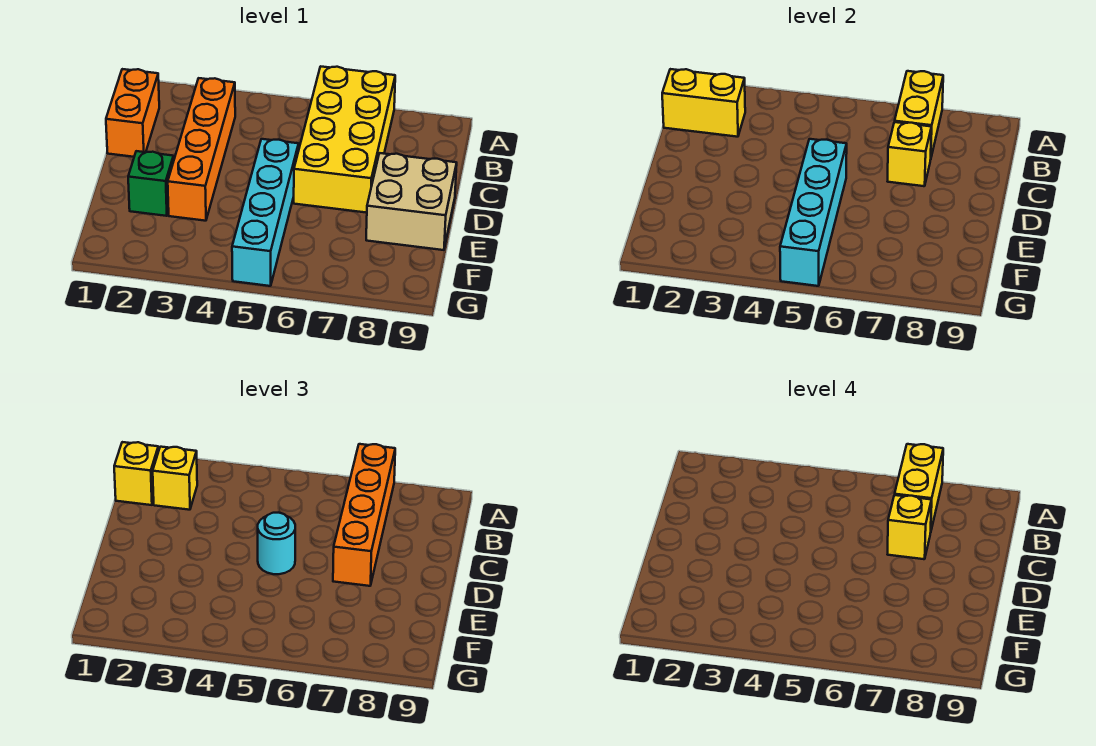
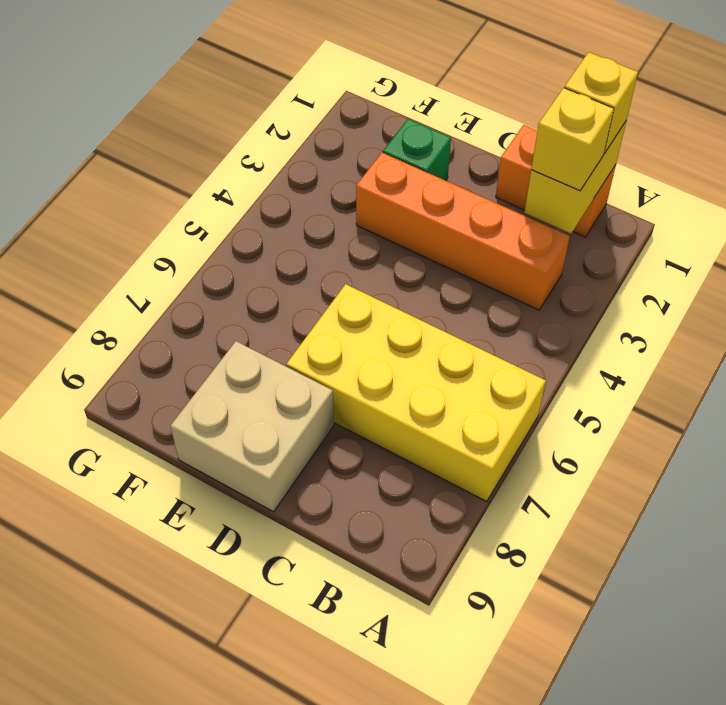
none -> cyan 1x4 brick [232,139,299,286]
none -> yellow 1x2 brick [895,71,943,157]
none -> yellow 1x1 brick [888,122,931,186]

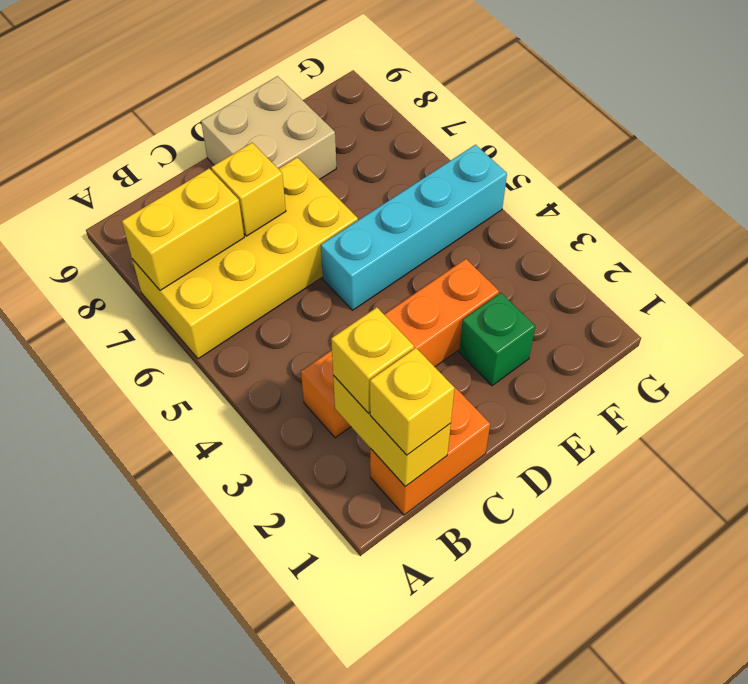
none -> cyan 1x4 brick [780,139,847,286]
none -> orange 1x4 brick [333,444,395,586]
none -> cyan 1x1 round brick [258,513,295,574]

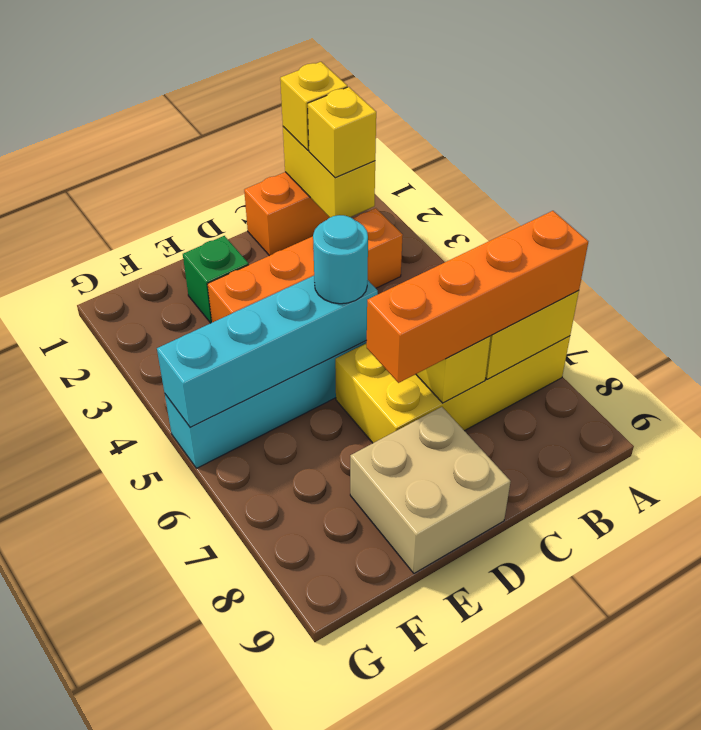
none -> yellow 1x2 brick [895,444,943,530]
none -> yellow 1x1 brick [888,495,931,559]

